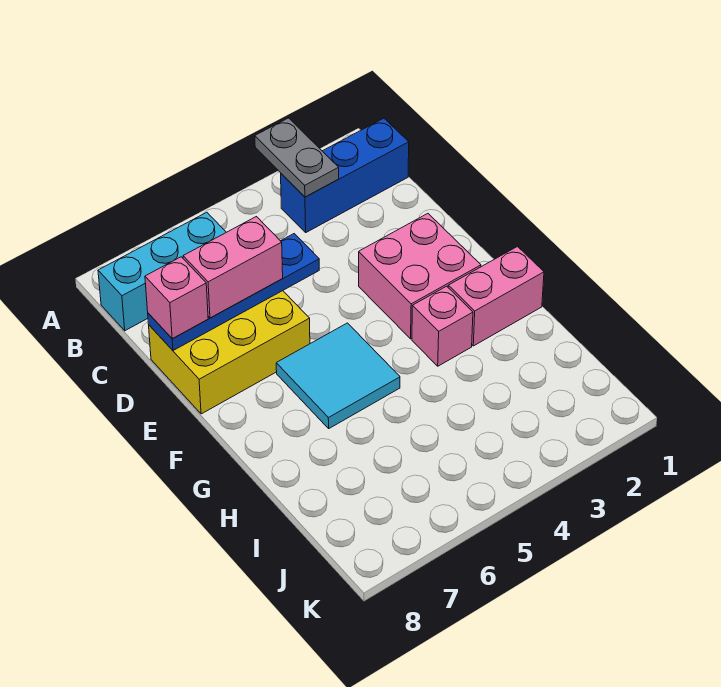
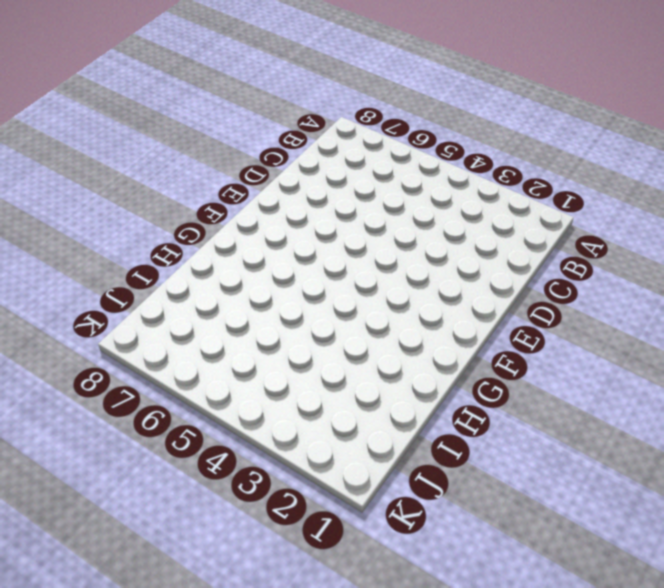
none -> blue 1x3 brick [281,118,409,232]
none -> cyan 1x3 brick [98,212,226,331]

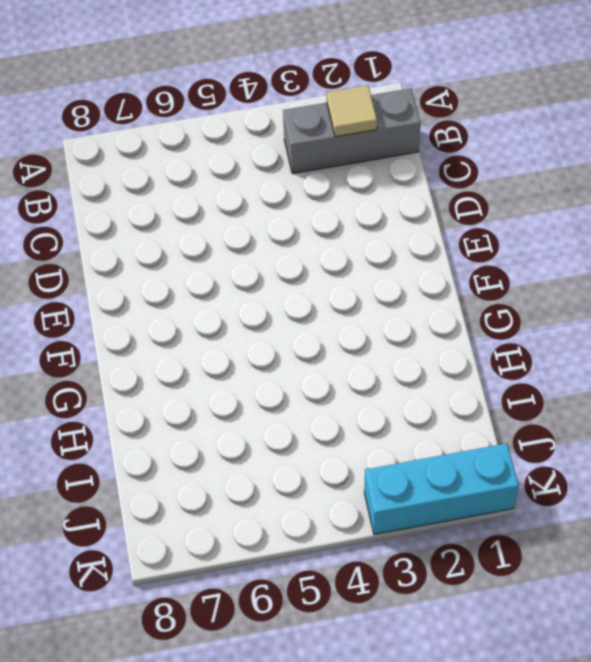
grey 1x3 brick [283,88,421,174] -> blue 1x3 brick [281,118,409,232]
tan 1x1 tile [327,85,377,137] -> none
cyan 1x3 brick [364,443,519,535] -> cyan 1x3 brick moved to [98,212,226,331]
none -> yellow 2x3 brick [149,291,310,414]
none -> pink 2x2 brick [359,214,481,339]

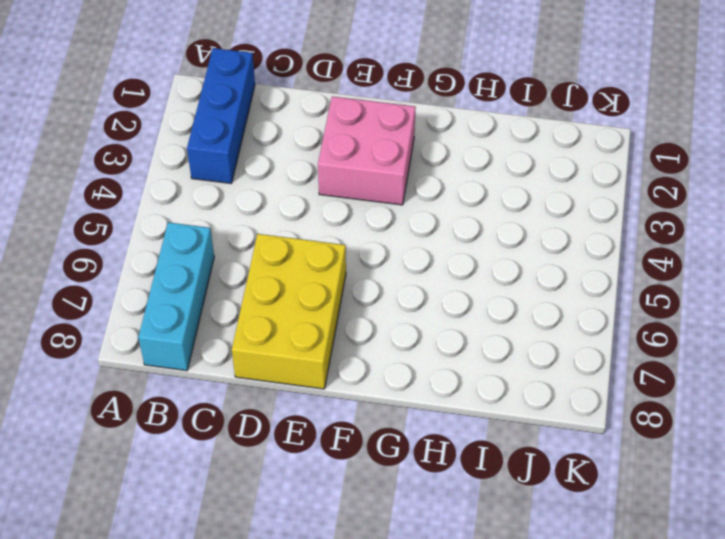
none -> cyan 2x2 tile [276,323,400,428]
none -> pink 1x2 brick [448,247,544,346]

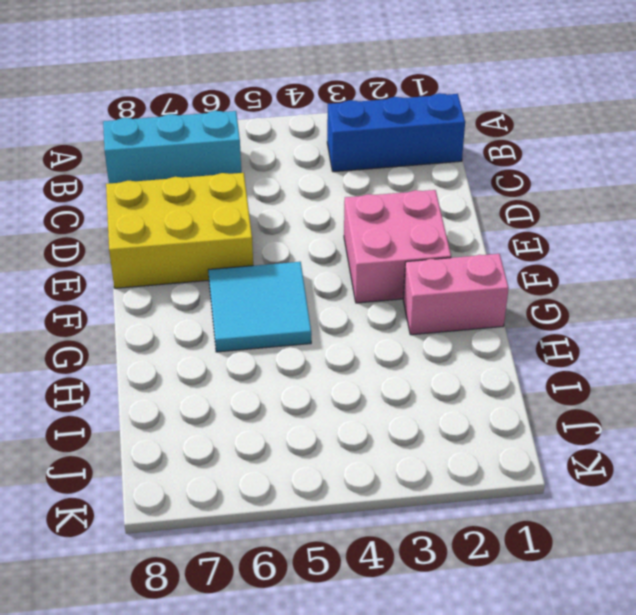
none -> pink 1x1 brick [412,286,473,366]
none -> grey 1x2 plate [255,118,339,197]

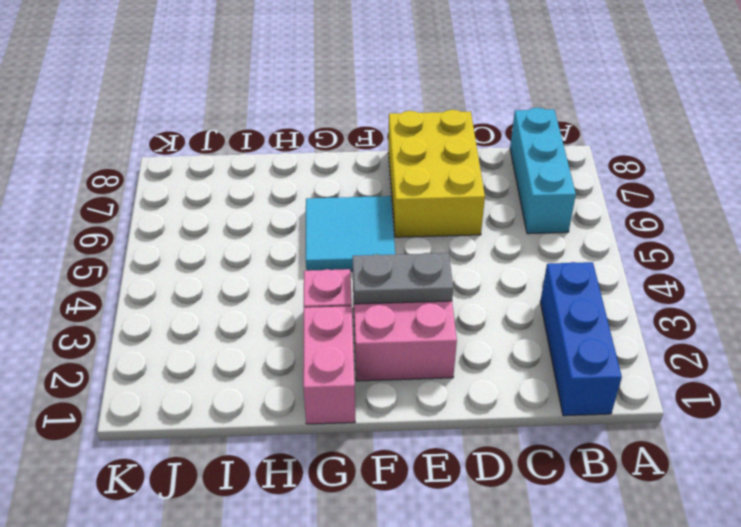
grey 1x2 plate [353,253,453,304] -> grey 1x2 plate moved to [255,118,339,197]
none -> blue 1x4 plate [148,234,319,351]
none -> pink 1x2 brick [183,217,283,318]

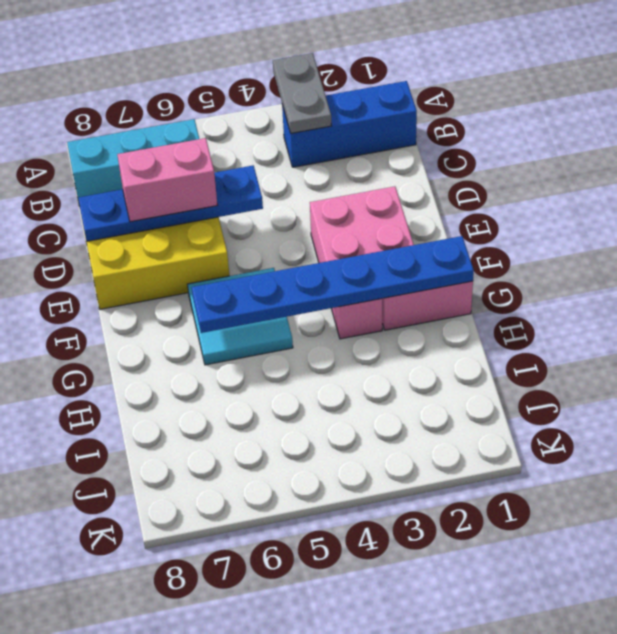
blue 1x6 plate [192,236,474,333] -> none
none -> pink 1x1 brick [145,257,208,338]

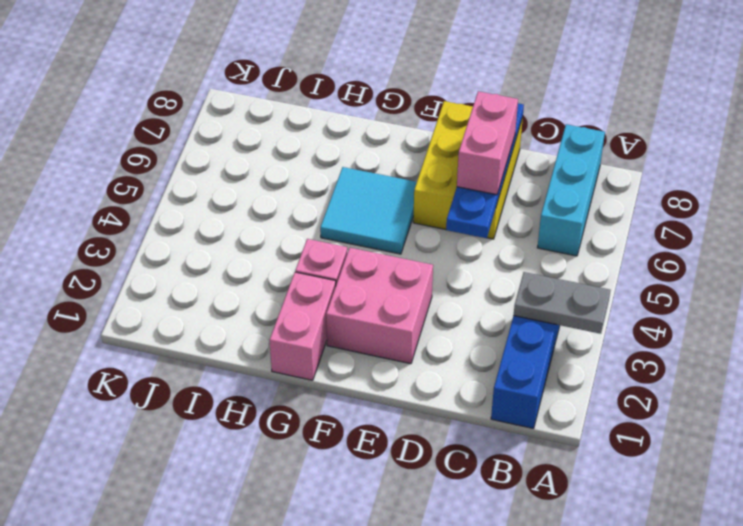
none -> pink 1x1 brick [145,257,208,338]

